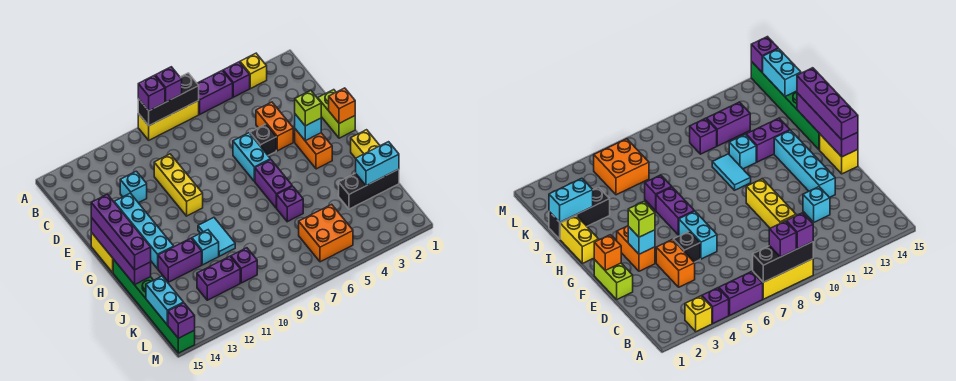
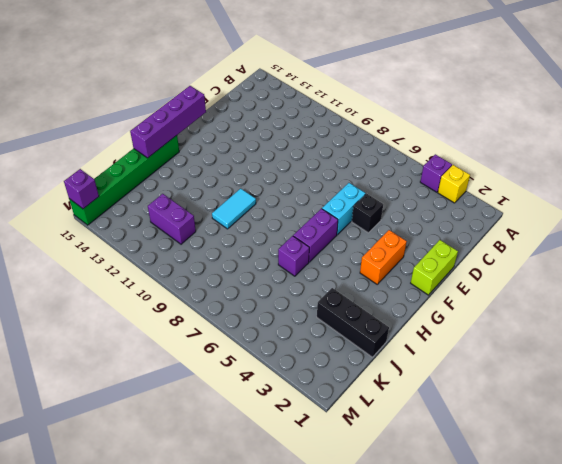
none -> purple 1x2 brick [197,71,233,114]
none -> yellow 1x3 brick [138,101,199,140]
none -> orange 1x2 brick [256,102,293,151]
none -> yellow 1x3 brick [154,154,203,216]

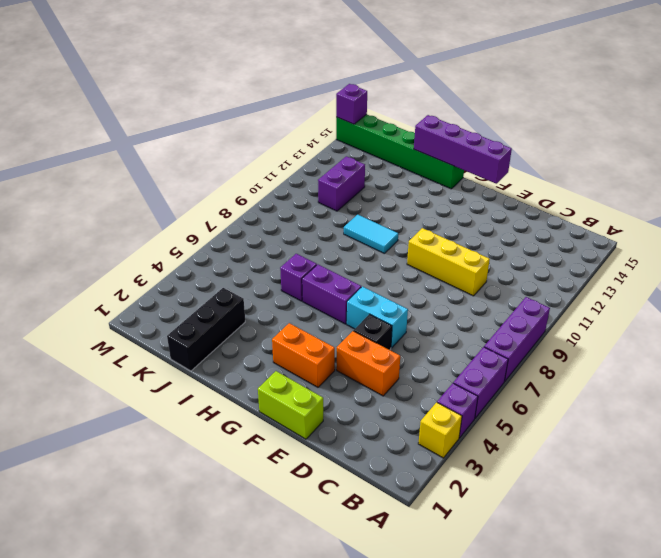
purple 1x3 brick [484,297,550,381] -> yellow 1x3 brick [138,101,199,140]
none -> cyan 1x1 brick [120,171,147,203]
none -> cyan 1x4 brick [114,193,174,269]
none -> yellow 1x2 brick [91,232,113,273]
none -> yellow 1x2 brick [351,130,380,158]

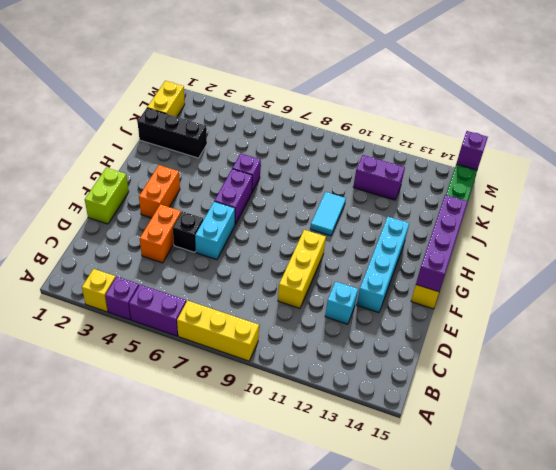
yellow 1x2 brick [147,81,185,117] -> yellow 1x2 brick moved to [351,130,380,158]
none -> cyan 1x1 brick [192,230,219,265]
none -> purple 1x2 brick [158,238,202,282]
none -> orange 2x2 brick [299,204,353,262]
none -> purple 1x1 brick [231,248,257,283]

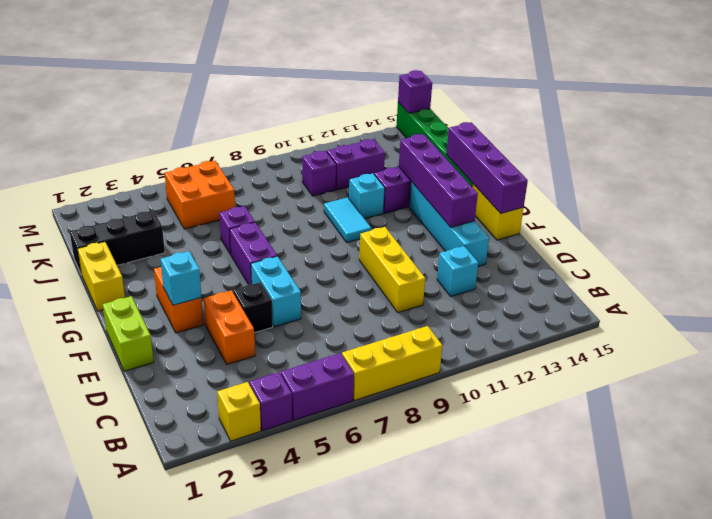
purple 1x4 brick [399,134,478,227] -> purple 1x4 brick moved to [91,194,151,270]
none -> black 1x3 brick [138,73,199,125]
none -> orange 1x1 brick [329,88,355,123]
none -> cyan 1x2 brick [356,142,399,186]
none -> cyan 1x2 brick [146,276,184,325]

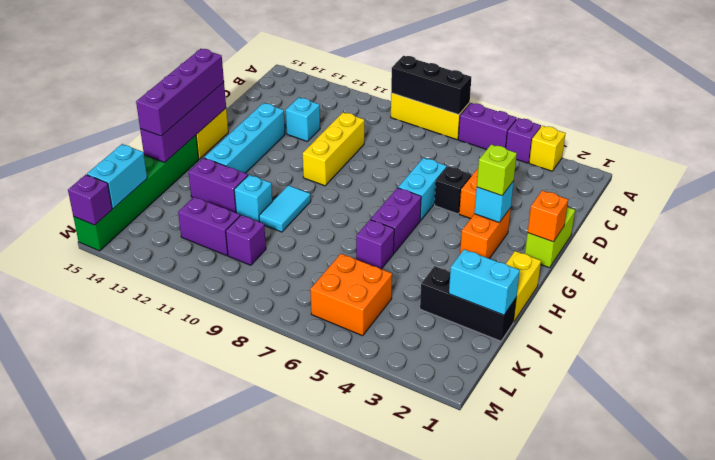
none -> purple 1x1 brick [155,67,182,102]
none -> purple 1x1 brick [138,75,165,111]

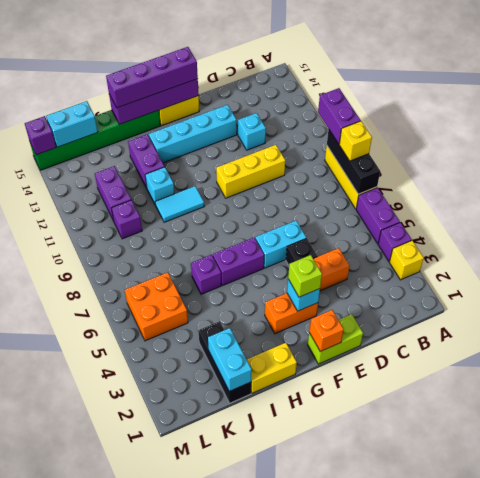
yellow 1x1 brick [339,121,372,161] -> purple 1x1 brick [155,67,182,102]
purple 1x2 brick [318,88,361,144] -> purple 1x1 brick [138,75,165,111]

